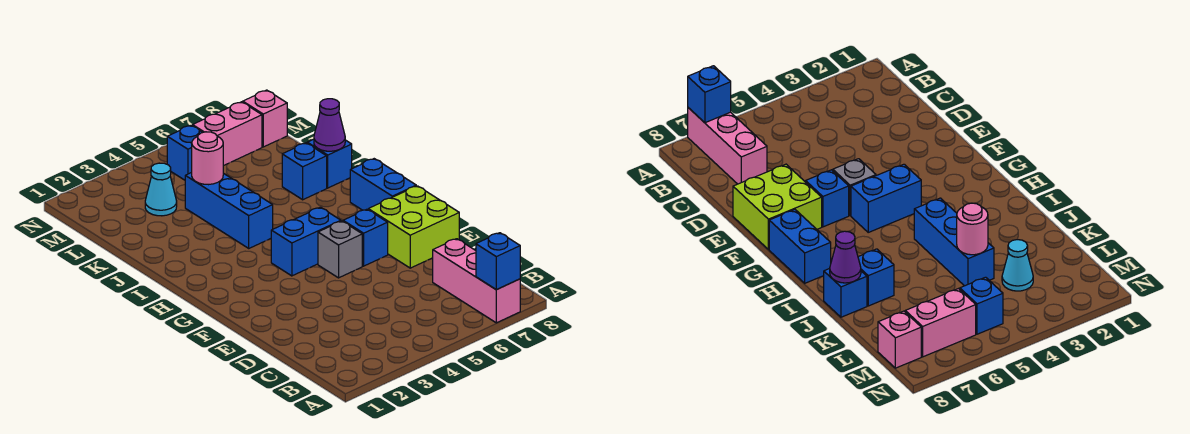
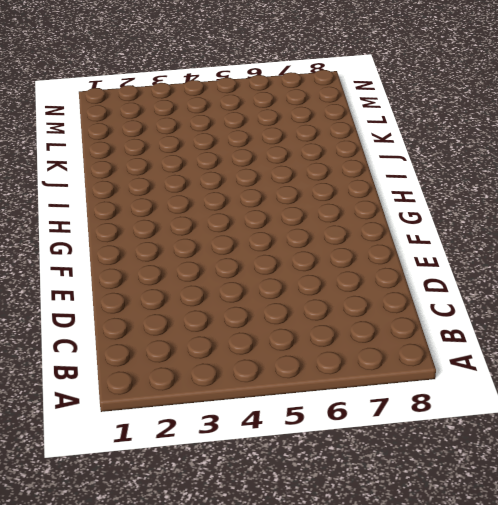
none -> pink 1x3 brick [433,239,520,323]
none -> lime 2x2 brick [368,186,459,268]
none -> grey 1x1 brick [318,221,362,278]

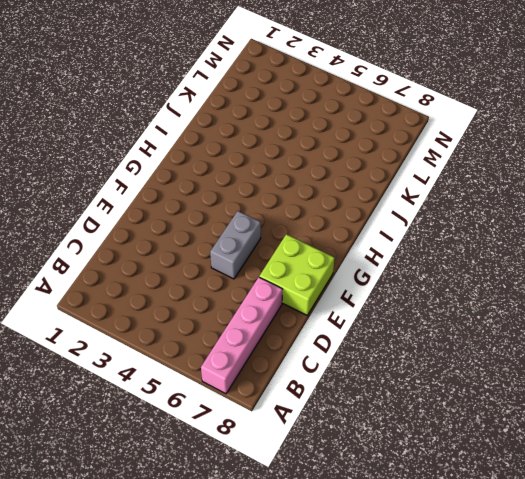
pink 1x4 brick [201,277,282,394] -> pink 1x3 brick [433,239,520,323]
grey 1x2 brick [210,211,261,279] -> grey 1x1 brick [318,221,362,278]
none -> blue 1x1 brick [343,209,388,266]
none -> blue 1x2 brick [271,207,341,276]
none -> blue 1x2 brick [350,159,416,210]

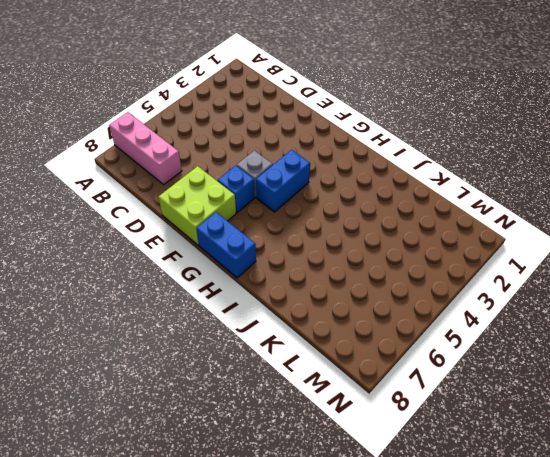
none -> blue 1x3 brick [185,172,273,248]
none -> blue 1x1 brick [282,143,327,200]
none -> blue 1x1 brick [307,139,352,188]

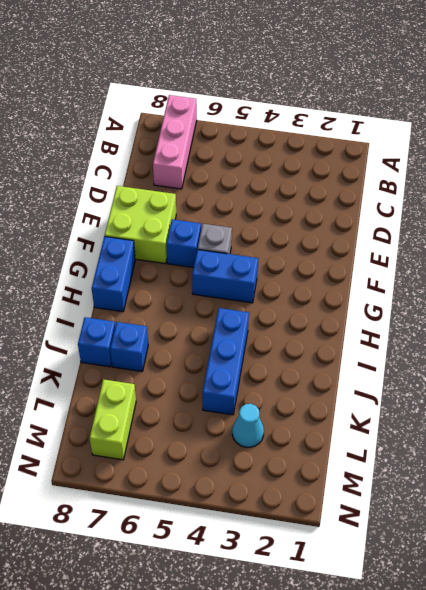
lime 1x2 brick [90,379,136,460] -> pink 1x2 brick [193,102,262,166]
none -> blue 1x1 brick [167,125,203,180]
none -> pink 1x1 brick [243,90,287,147]
none -> blue 1x1 brick [476,233,520,290]

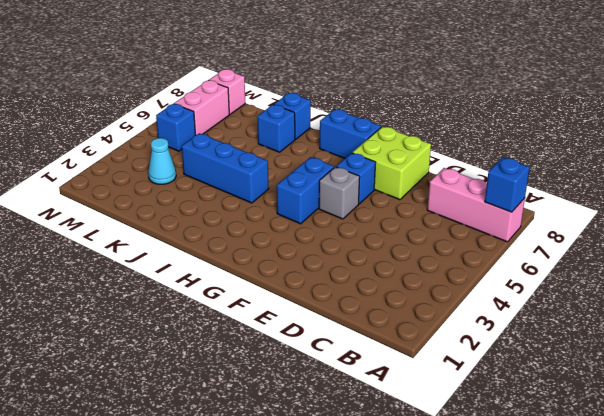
none -> purple 1x1 cone [314,99,345,151]
none -> pink 1x1 round brick [192,132,223,185]

